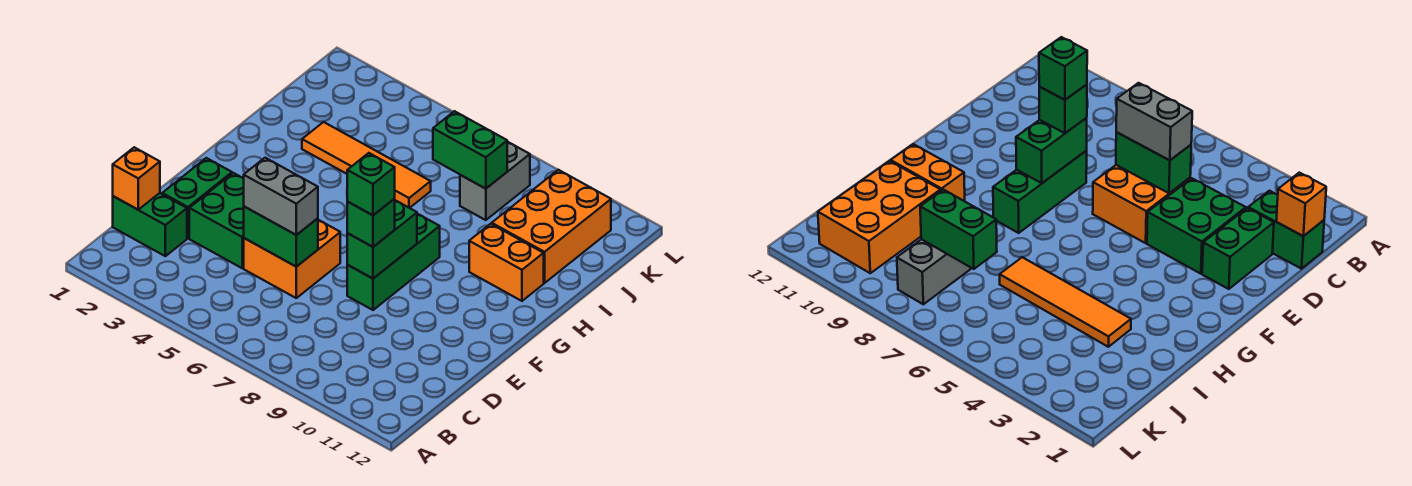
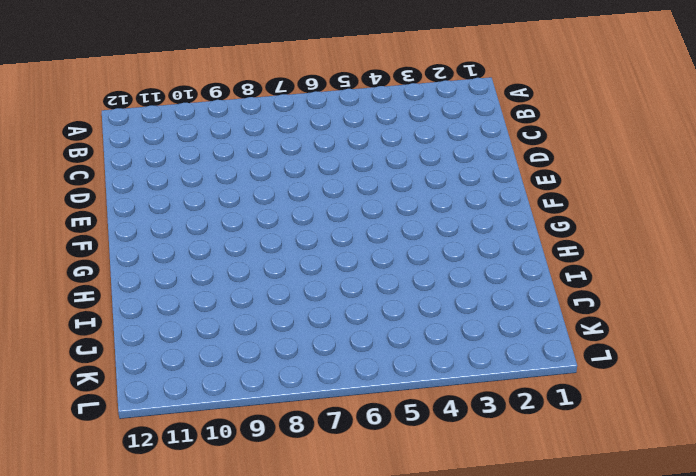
none -> green 1x2 brick [113,193,187,256]
none -> green 1x2 brick [162,158,232,238]
none -> green 2x2 brick [189,173,244,268]

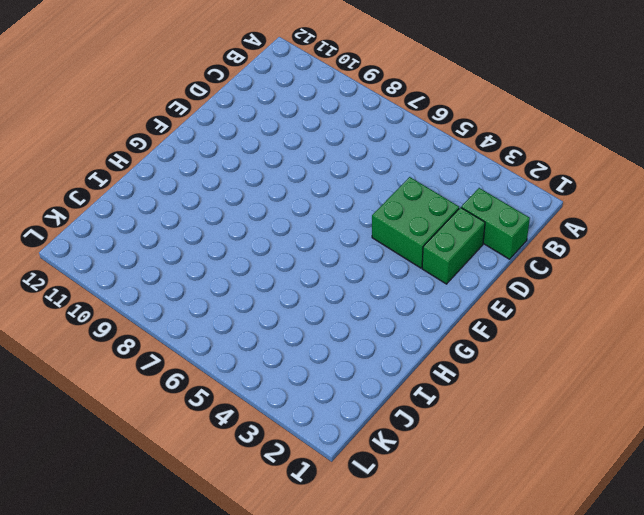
none -> orange 2x2 brick [244,220,340,298]
none -> green 1x3 brick [347,214,440,310]
none -> orange 1x2 brick [469,224,544,301]

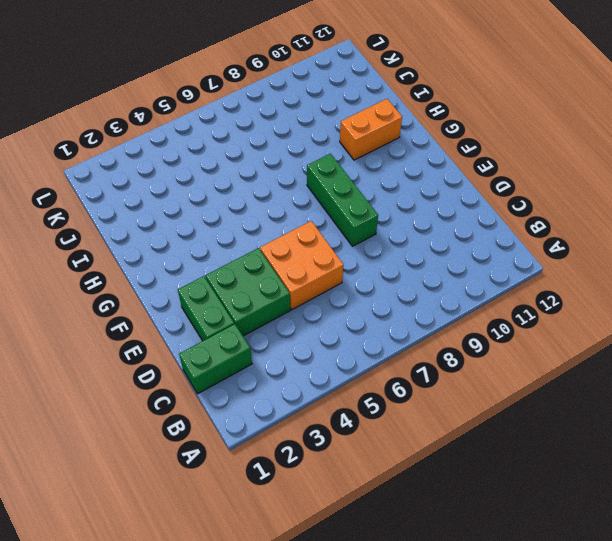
none -> orange 1x4 tile [302,122,431,208]
none -> orange 2x3 brick [492,170,611,283]
none -> grey 1x2 brick [460,142,530,220]

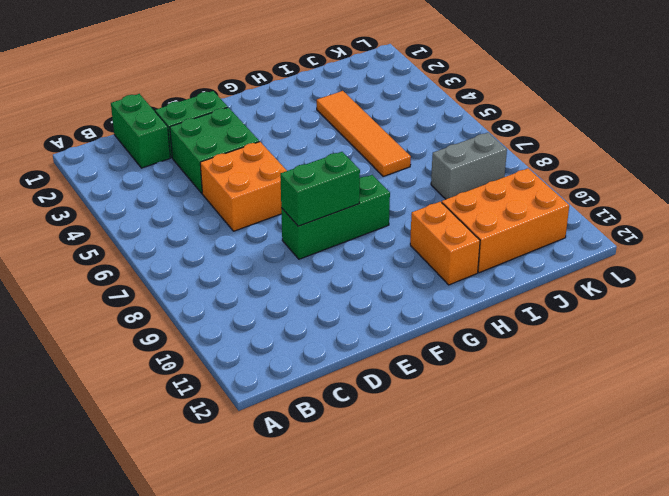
none -> orange 1x1 brick [113,147,160,210]
none -> green 1x2 brick [244,207,318,267]
none -> green 1x2 brick [433,111,507,189]

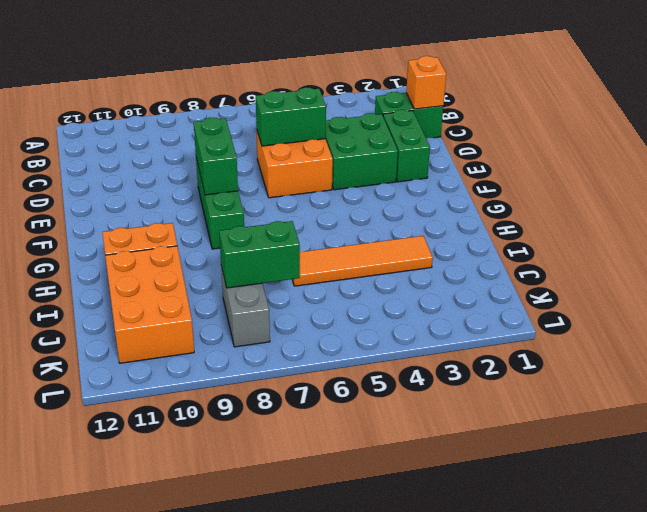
none -> grey 1x2 brick [243,158,318,235]
none -> green 1x1 brick [347,199,395,247]
none -> green 1x1 brick [347,153,395,215]

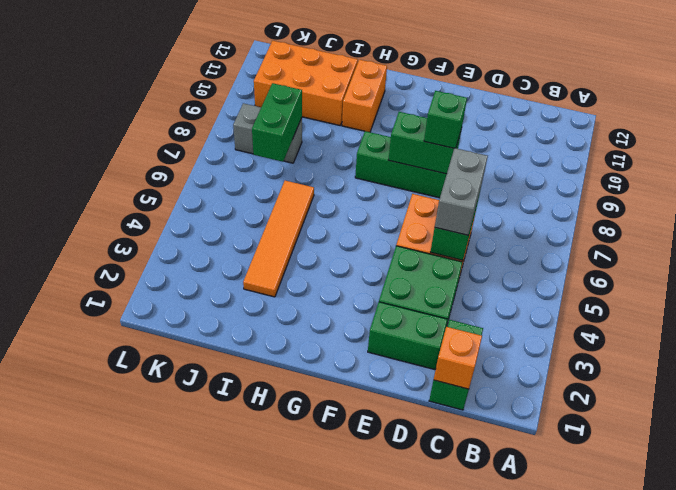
none -> green 1x1 brick [347,153,395,215]

